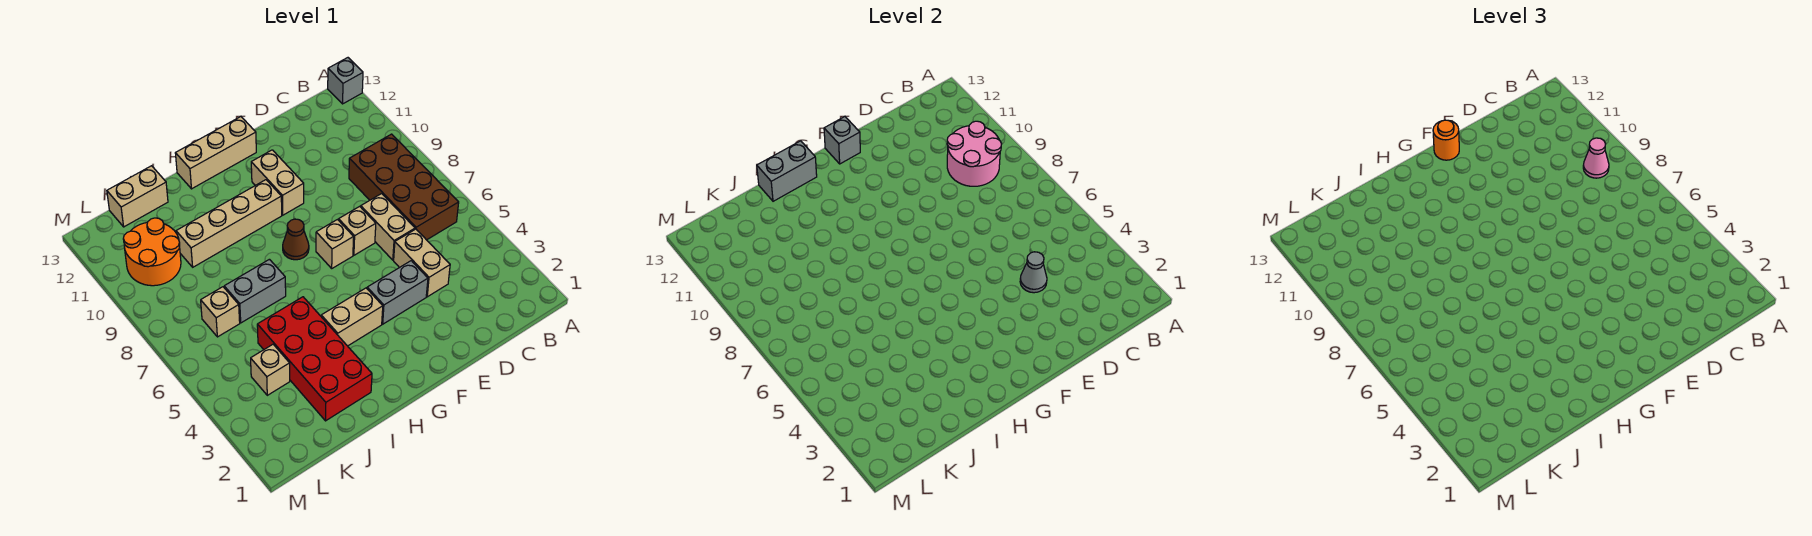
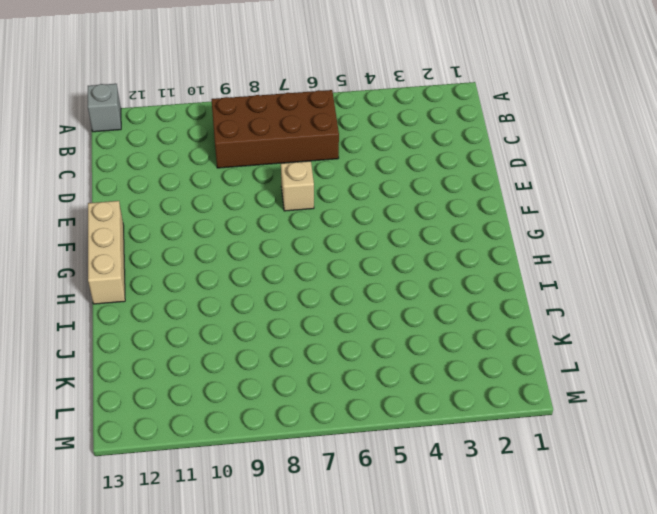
none -> tan 1x2 brick [394,229,450,297]
none -> tan 1x2 brick [361,194,415,260]
none -> grey 1x2 brick [367,261,428,324]

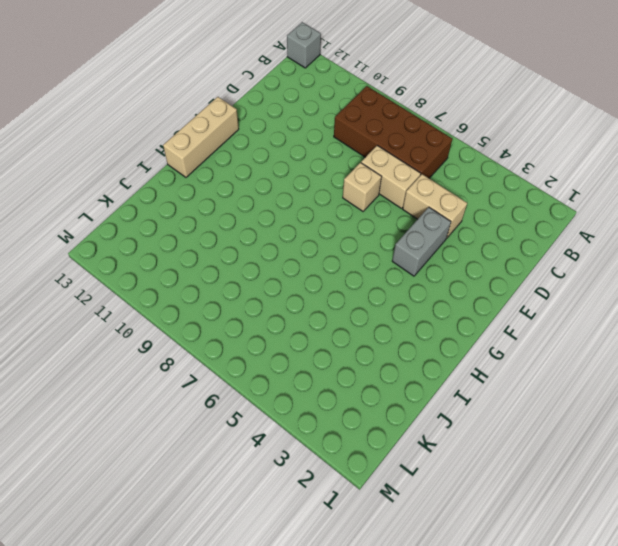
none -> tan 1x1 brick [316,220,354,268]
none -> tan 1x2 brick [251,150,304,215]
none -> tan 1x2 brick [321,288,383,346]

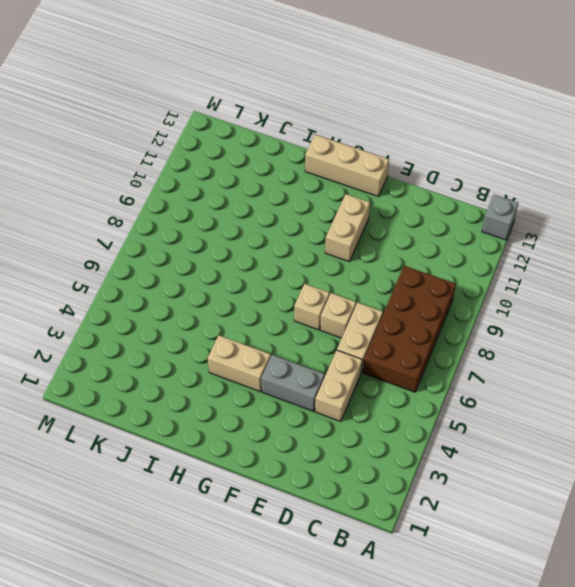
none -> brown 1x1 cone [283,219,309,260]
none -> tan 1x4 brick [176,180,282,267]
none -> red 2x4 brick [257,297,372,421]

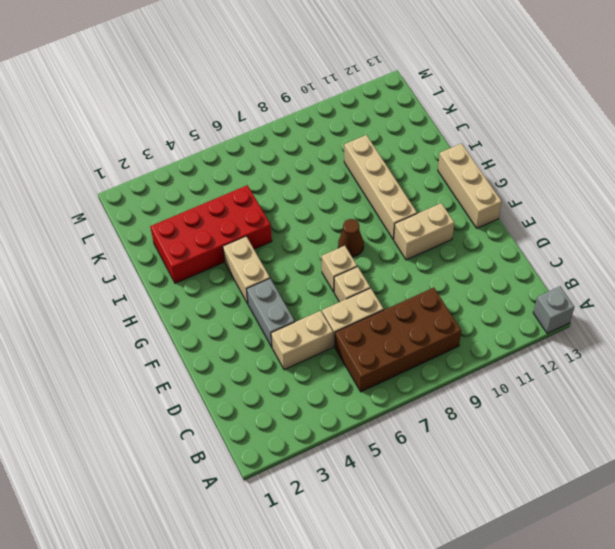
none -> grey 1x2 brick [224,259,286,323]
none -> tan 1x2 brick [107,166,168,227]
none -> tan 1x1 brick [251,344,290,395]

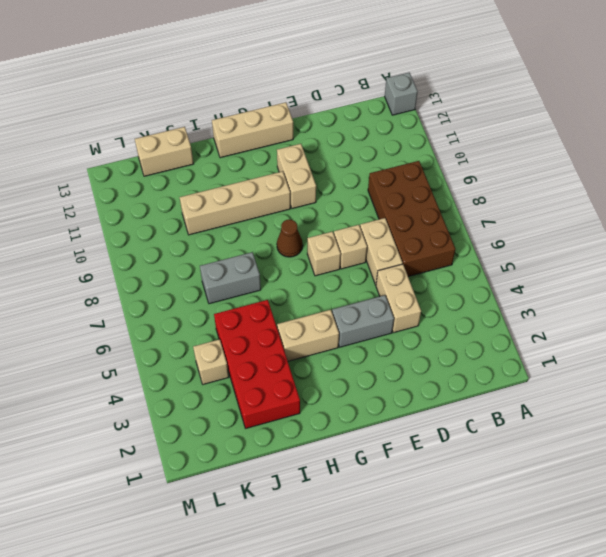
none -> tan 1x1 brick [201,287,240,337]
none -> orange 2x2 round brick [123,218,181,286]
none -> pink 2x2 round brick [947,121,1002,186]

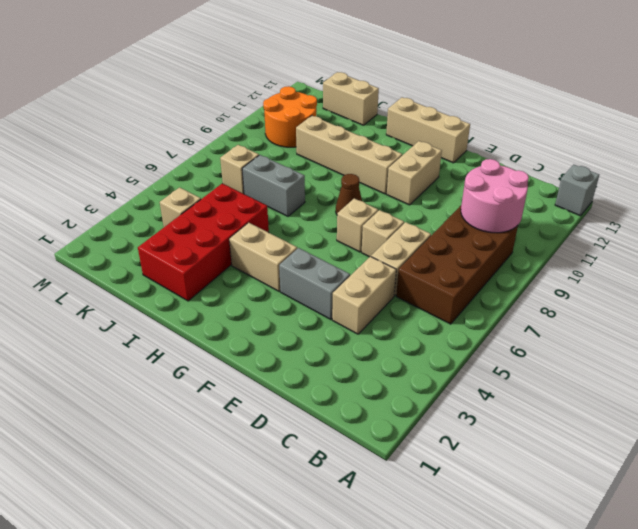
none -> grey 1x1 cone [1020,252,1047,293]
none -> grey 1x1 brick [824,117,860,164]
none -> grey 1x2 brick [757,141,817,201]

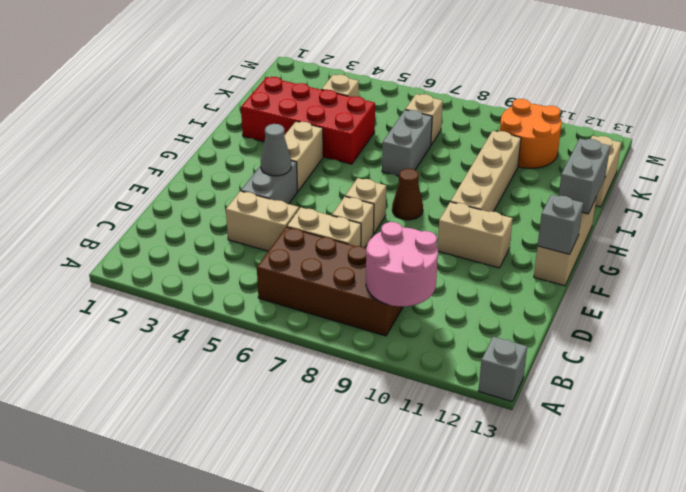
grey 1x1 cone [261,124,291,176] -> grey 1x1 cone moved to [1020,252,1047,293]
none -> pink 1x1 cone [1583,138,1609,178]
none -> orange 1x1 round brick [1433,120,1459,160]

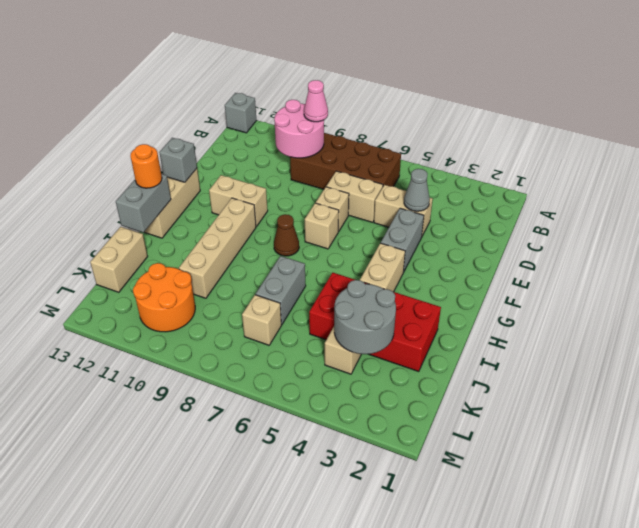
orange 1x1 round brick [131,144,162,188] -> orange 1x1 round brick moved to [1433,120,1459,160]
grey 2x2 round brick [334,280,396,354] -> none

